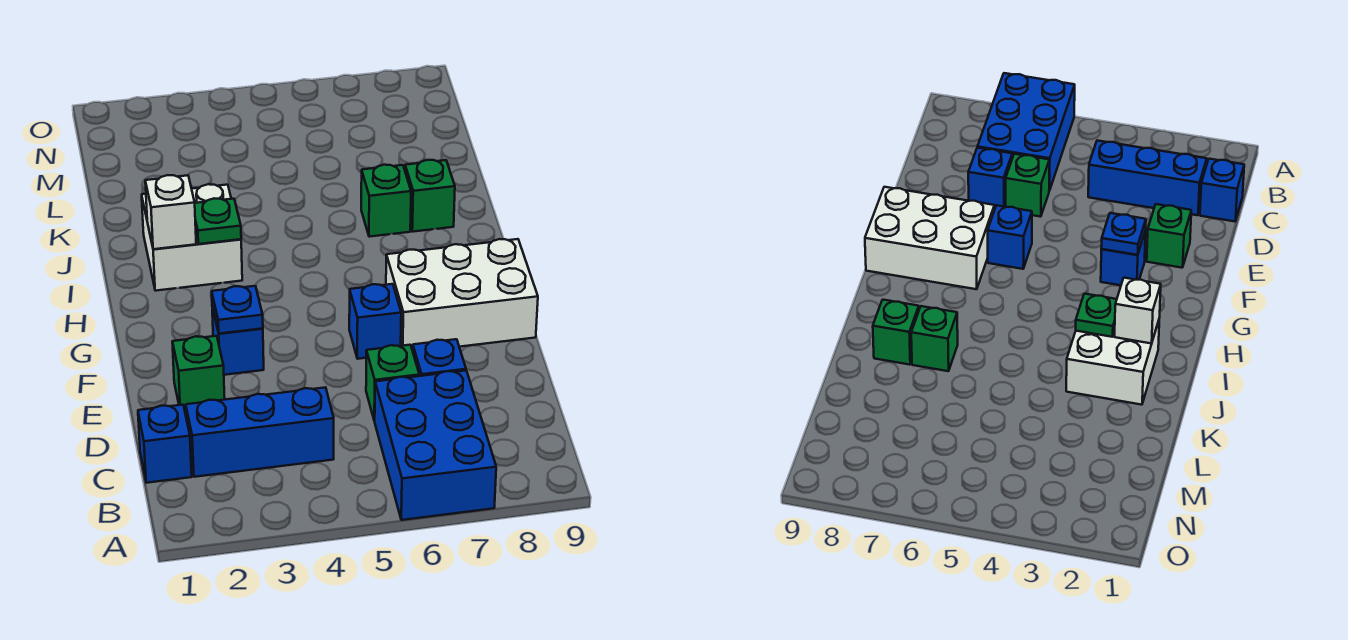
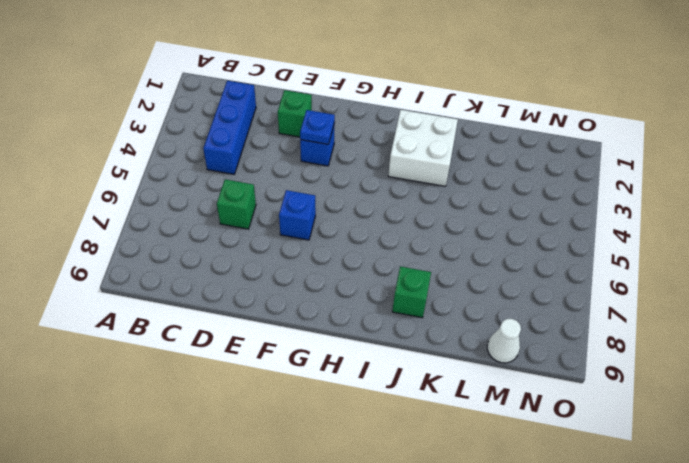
white 1x1 cone [487,319,521,363] -> none
none -> blue 2x3 brick [375,371,496,520]
none -> blue 1x1 brick [138,405,192,483]
none -> blue 1x1 brick [413,339,466,376]

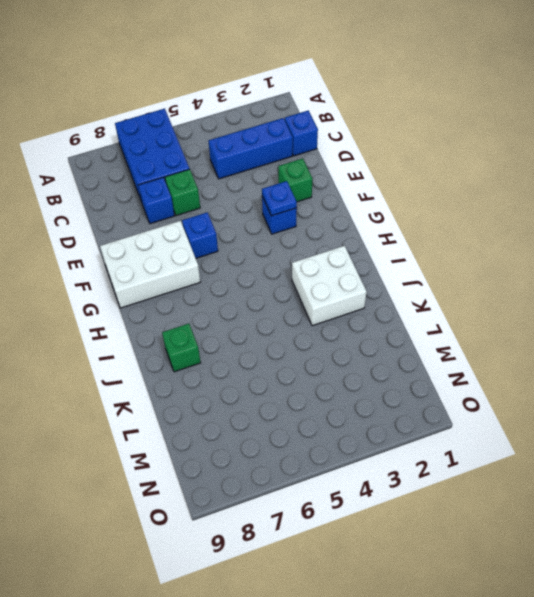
none -> green 1x1 brick [361,165,411,237]
none -> white 1x1 brick [145,175,196,249]
none -> green 1x1 plate [195,198,241,244]

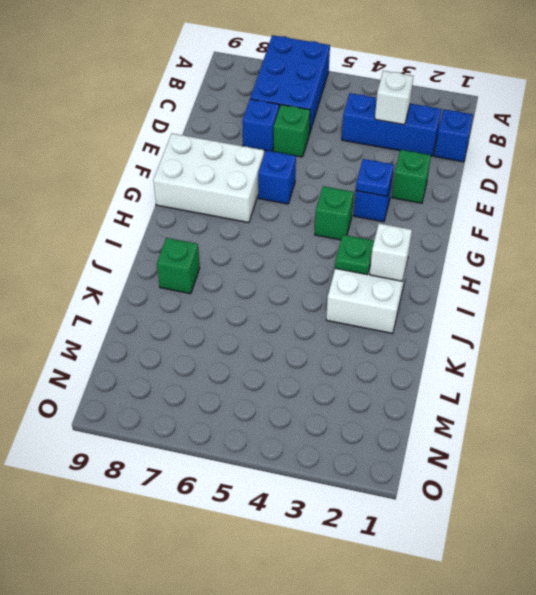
white 1x1 brick [375,71,413,125] -> none
green 1x1 brick [315,186,354,240] -> green 1x1 brick moved to [361,165,411,237]

